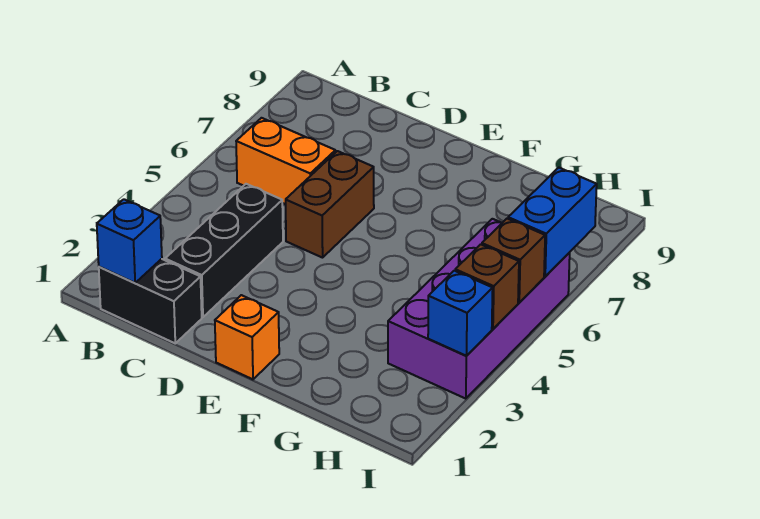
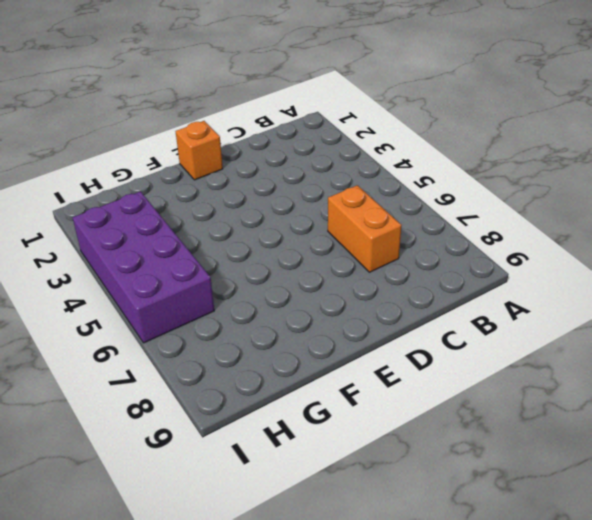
orange 1x2 brick [328,185,402,272] -> orange 1x2 brick turned to [236,118,335,204]
none -> black 1x2 brick [99,259,202,343]
none -> black 1x3 brick [165,184,283,317]

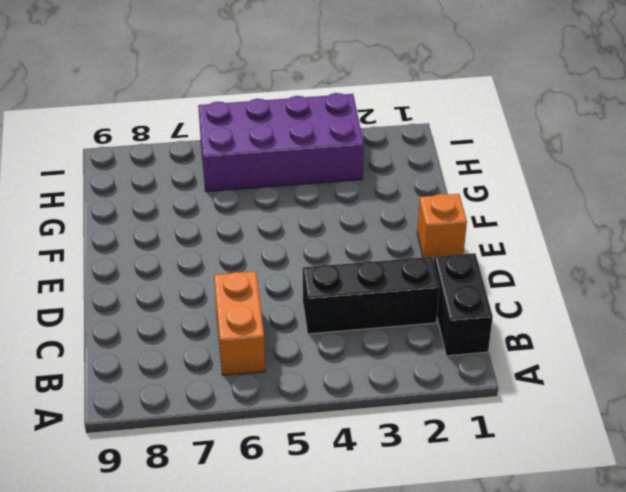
none -> brown 1x2 brick [286,151,374,258]
none -> blue 1x1 brick [97,199,162,283]

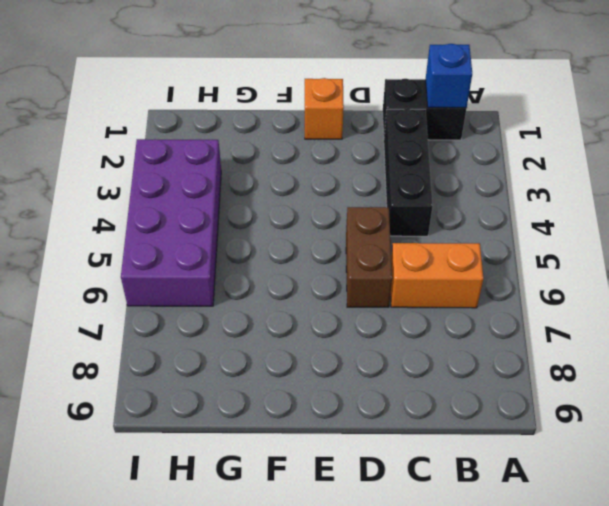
none -> blue 1x1 brick [428,271,493,356]
none -> brown 1x1 brick [455,244,519,329]

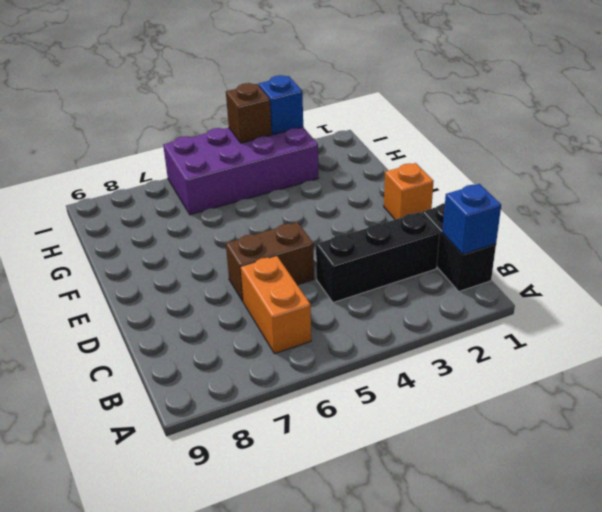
none -> brown 1x1 brick [482,219,545,303]
none -> blue 1x2 brick [508,168,597,276]

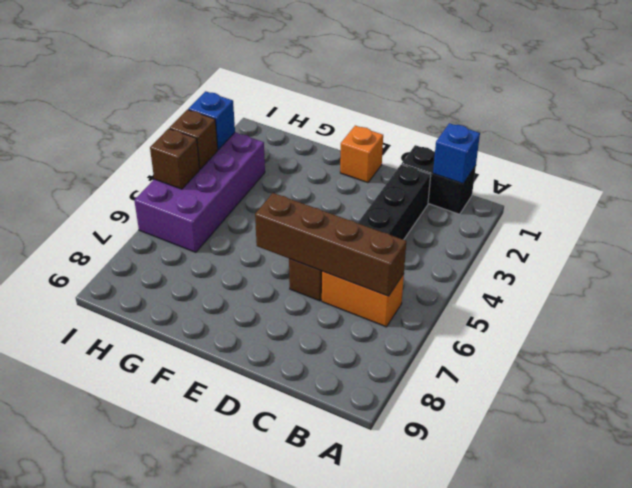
brown 1x4 brick [255,193,406,296] -> none
none -> blue 1x2 brick [508,168,597,276]

